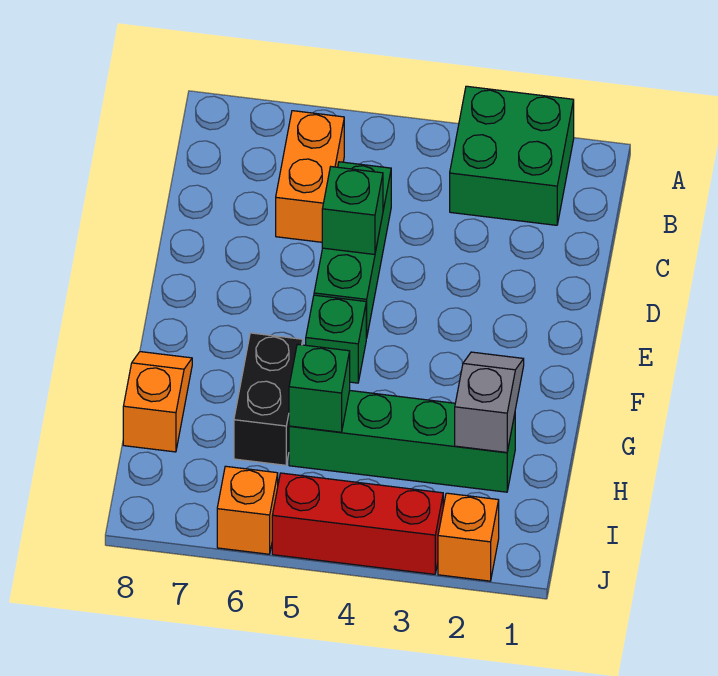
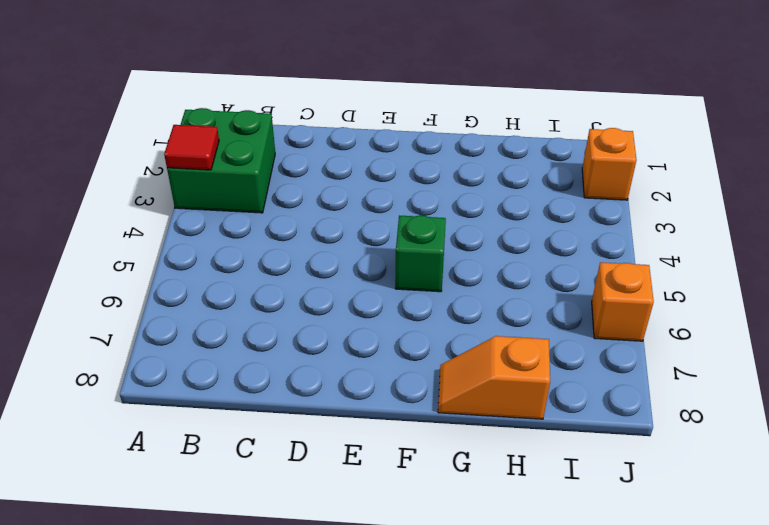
red 1x1 tile [164,125,219,170] -> none
none -> orange 1x2 brick [276,111,344,242]
none -> green 1x3 brick [314,162,391,338]
none -> black 1x2 brick [234,333,303,465]

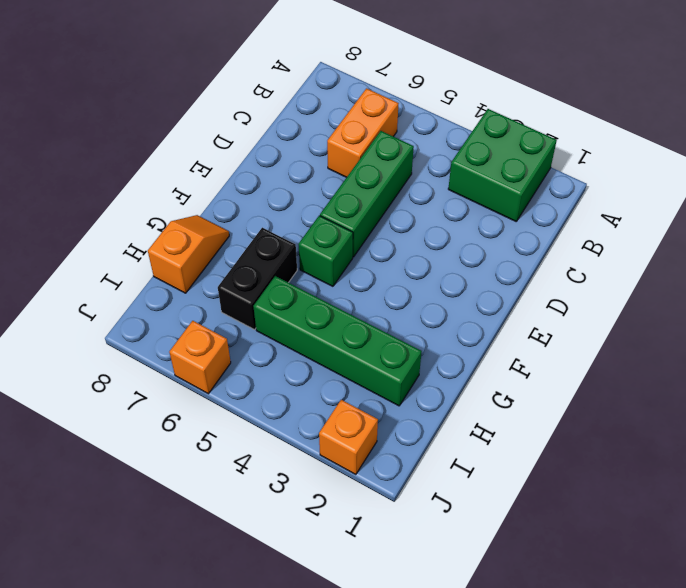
none -> red 1x3 brick [272,473,443,574]
none -> green 1x1 brick [322,167,383,254]
none -> grey 1x2 slope [455,352,524,452]

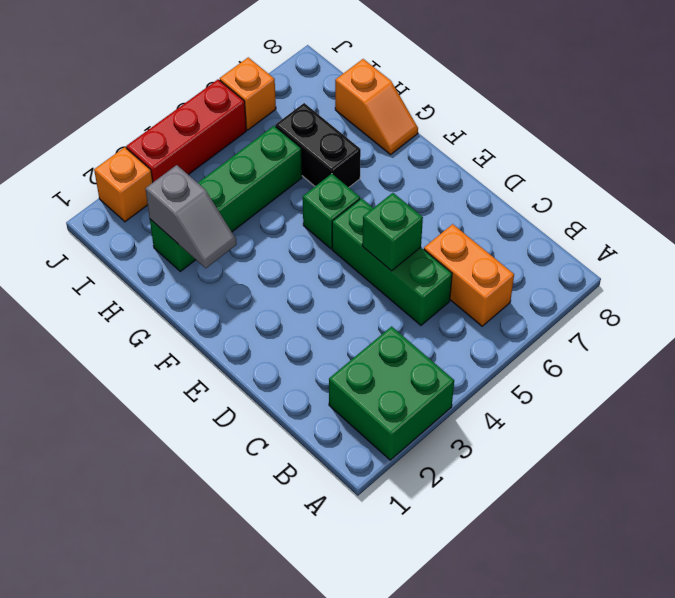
none -> green 1x1 brick [289,344,350,432]

